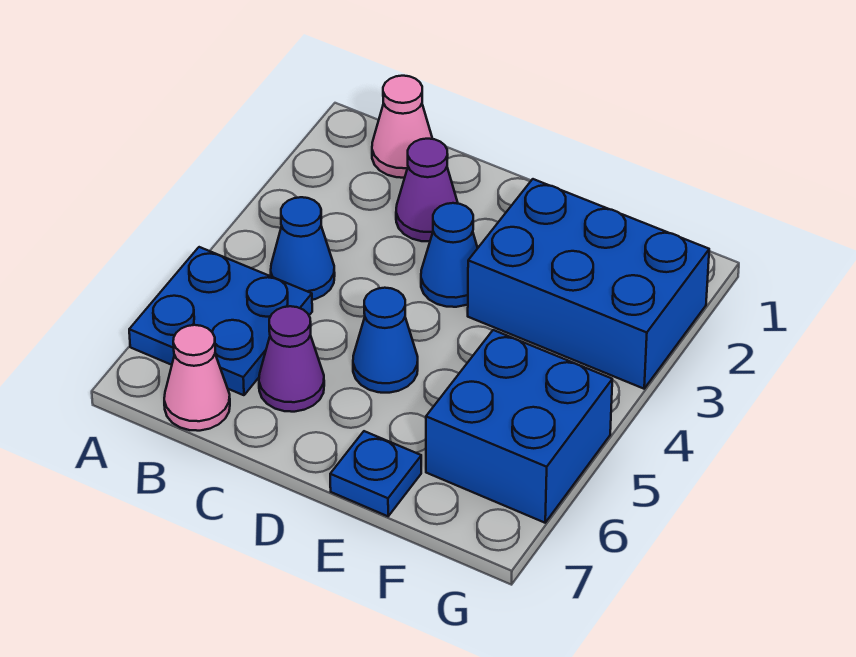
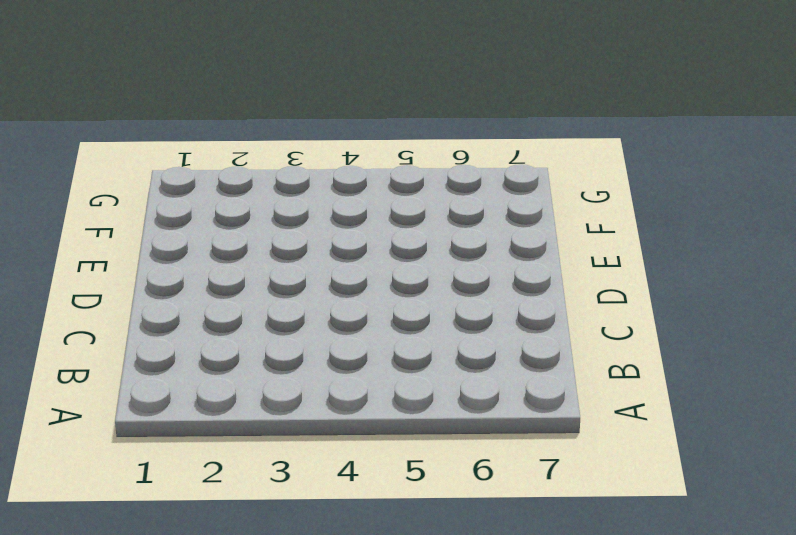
none -> blue 2x2 plate [129,247,312,395]
none -> pink 1x1 cone [372,76,432,178]

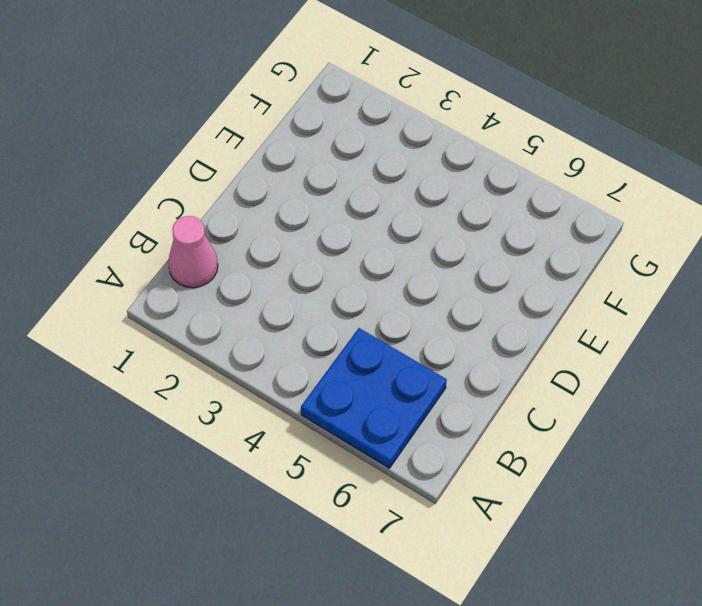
none -> blue 1x1 cone [271,197,335,300]
none -> pink 1x1 cone [164,325,230,431]

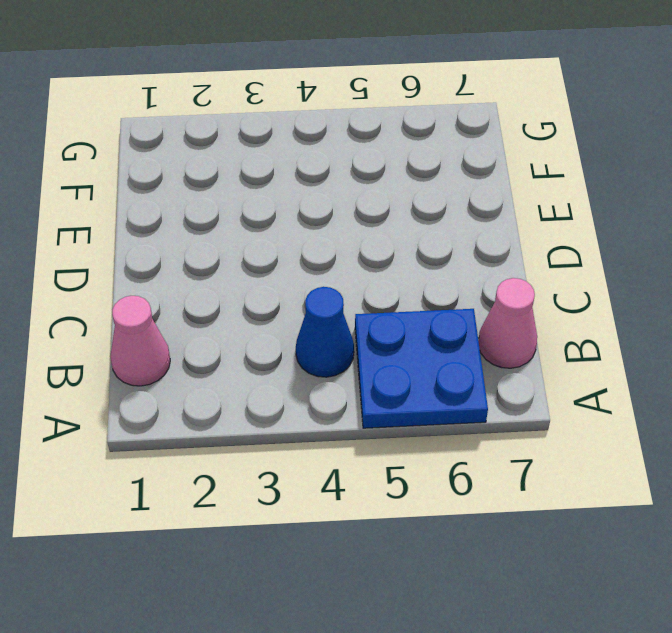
none -> purple 1x1 cone [396,139,458,241]
none -> purple 1x1 cone [259,306,324,412]

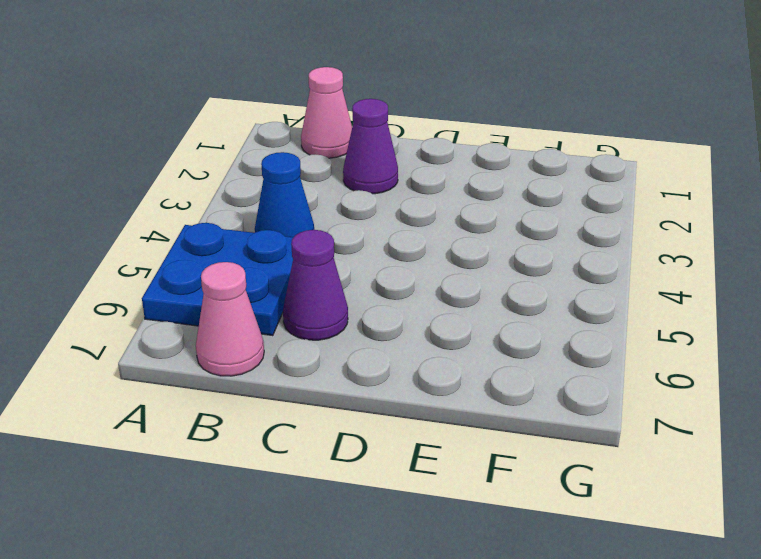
none -> blue 1x1 cone [421,203,478,307]
none -> blue 1x1 cone [353,288,418,393]

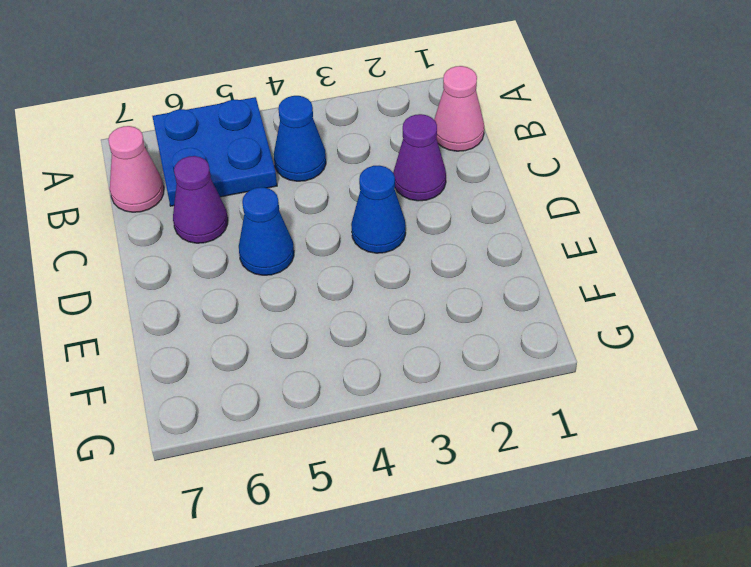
none -> blue 2x3 brick [468,179,709,389]
none -> blue 1x1 plate [330,431,421,516]

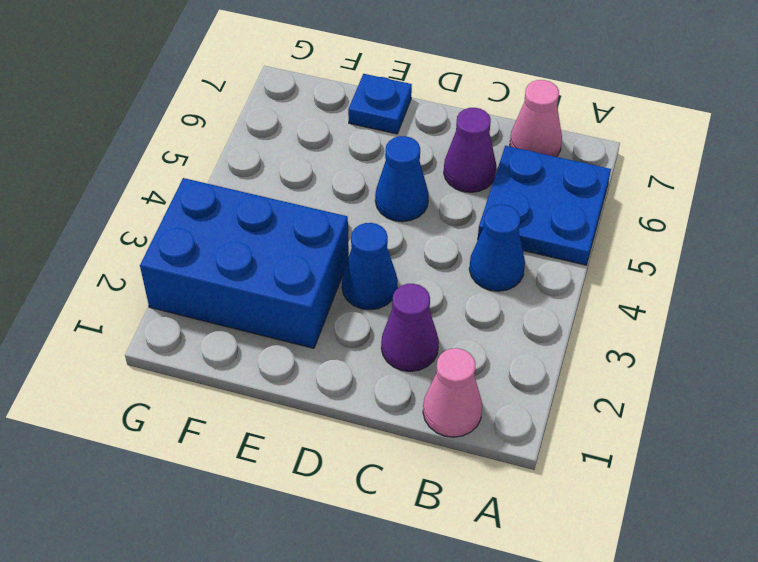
none -> blue 2x2 brick [426,330,612,523]

